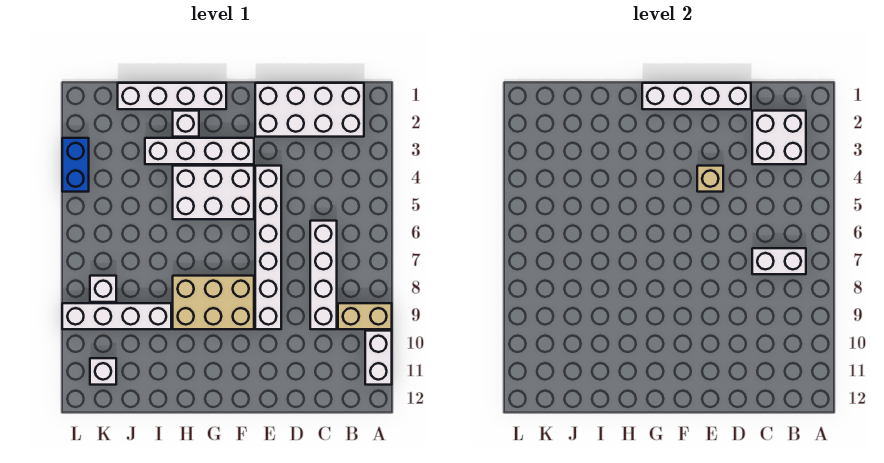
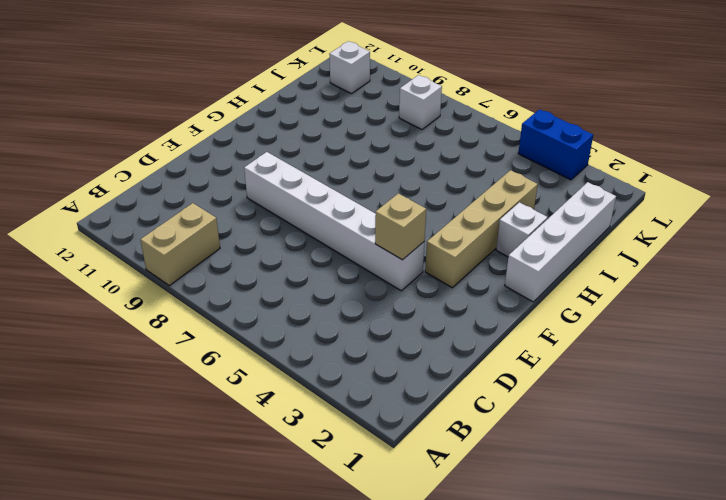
tan 1x4 brick [425,170,538,288] -> white 1x4 brick [145,138,254,164]
none -> white 1x2 brick [365,331,392,385]
none -> white 2x4 brick [255,83,364,137]
none -> white 1x4 brick [310,221,337,329]

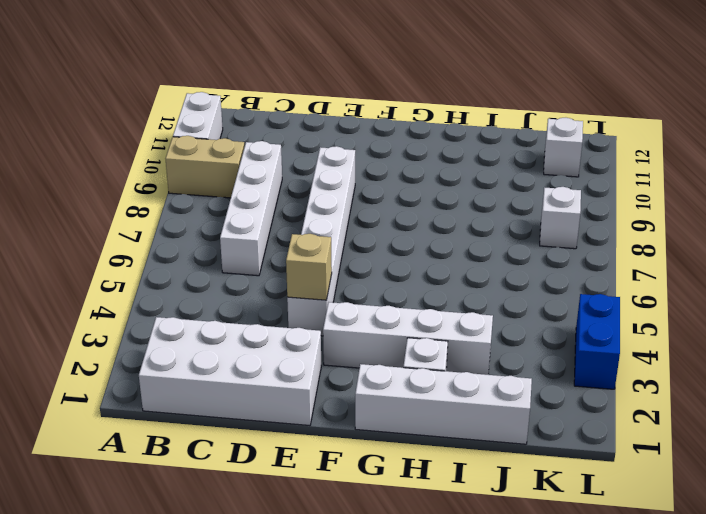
none -> white 2x3 brick [173,166,254,219]
none -> tan 2x3 brick [173,276,254,329]
none -> white 1x4 brick [62,303,171,329]

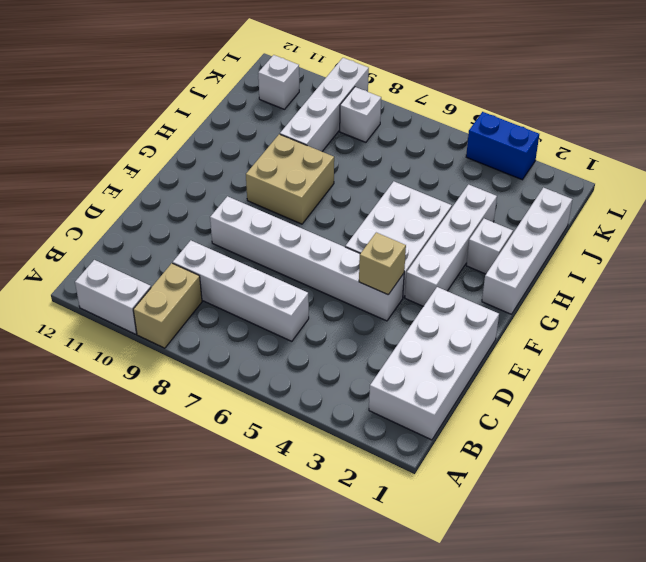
tan 2x2 brick [246,134,334,224] -> tan 2x3 brick [173,276,254,329]
none -> white 2x2 brick [752,111,806,164]
none -> white 1x2 brick [752,248,806,274]
none -> white 1x4 brick [642,83,751,109]

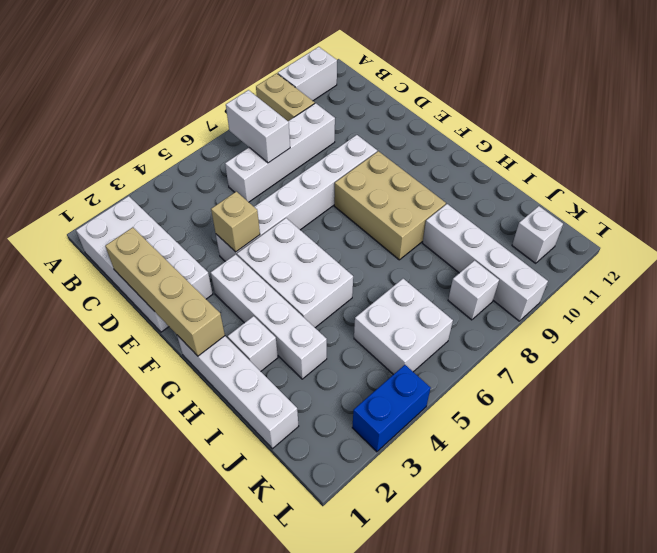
tan 1x4 brick [105,227,225,356] -> white 1x4 brick [642,83,751,109]
white 2x2 brick [354,279,453,375] -> white 2x2 brick moved to [752,111,806,164]

